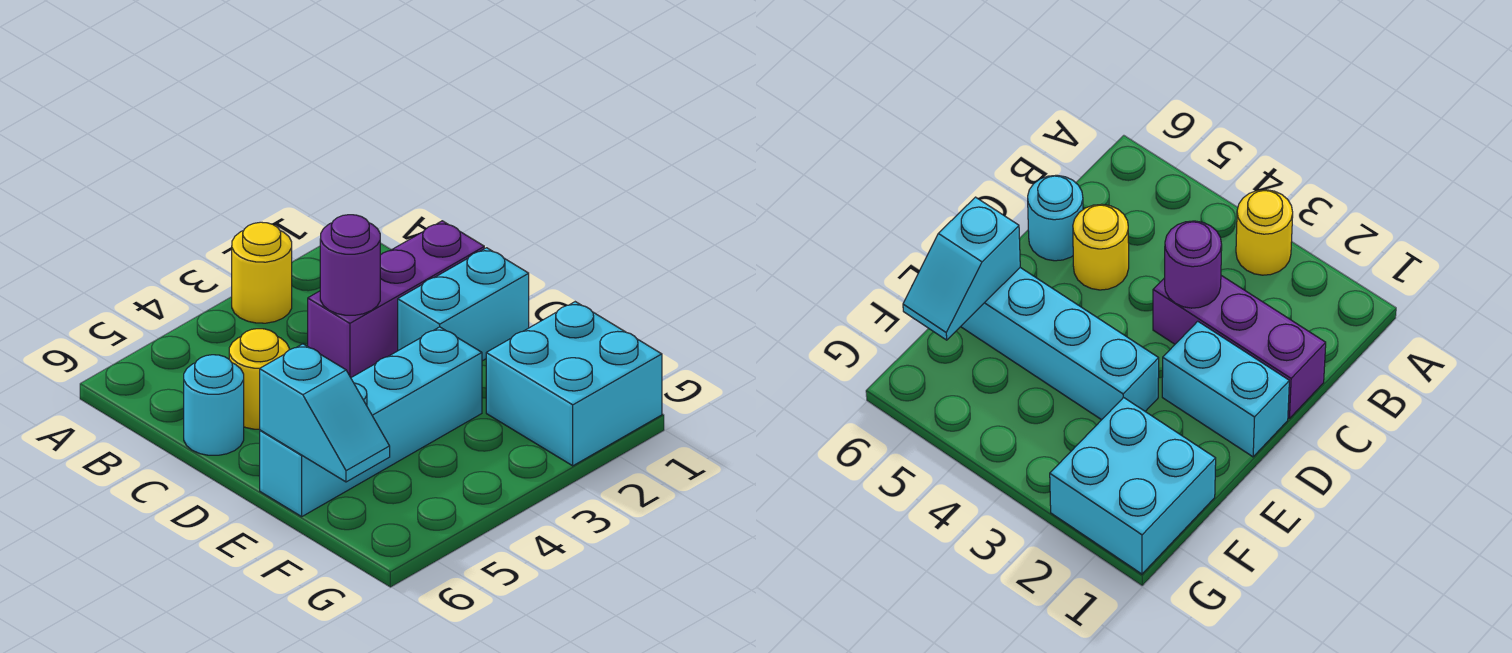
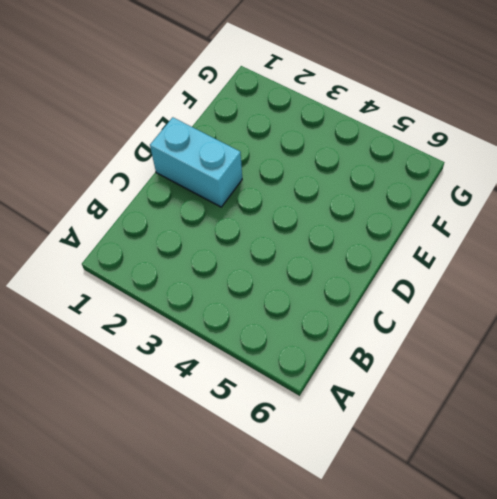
none -> yellow 1x1 round brick [232,222,292,323]
none -> purple 1x3 brick [308,221,484,377]

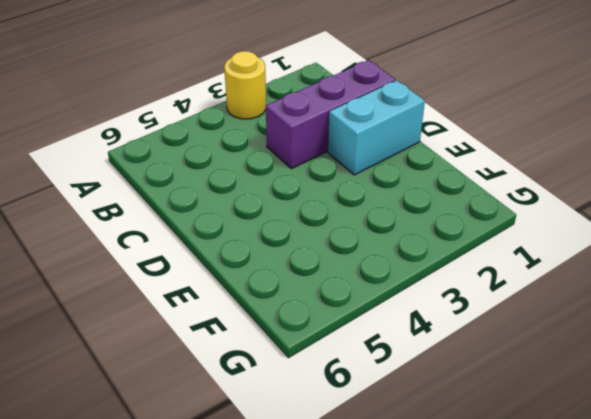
none -> yellow 1x1 round brick [229,329,289,429]
none -> cyan 1x1 round brick [184,355,244,455]

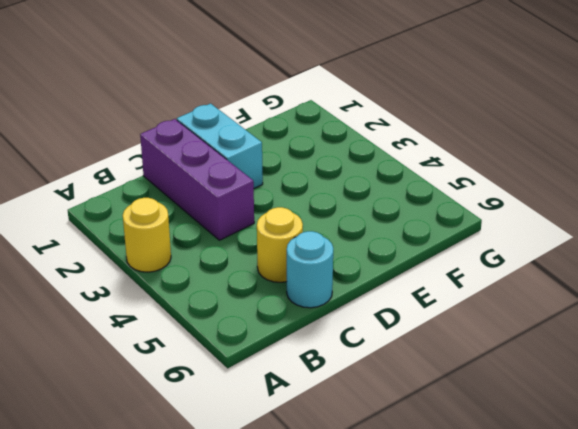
none -> cyan 1x4 brick [260,327,482,517]
none -> cyan 2x2 brick [486,302,662,466]

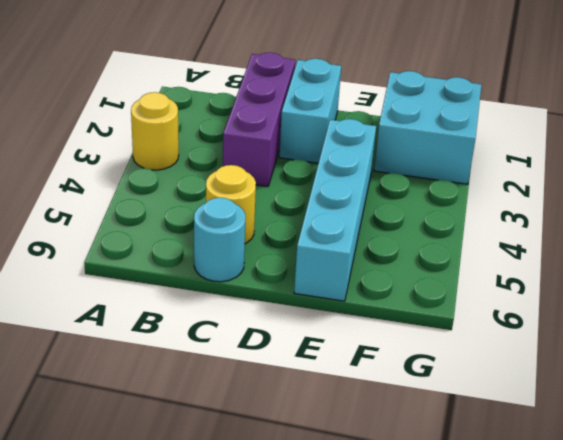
none -> purple 1x1 round brick [320,215,380,315]
none -> cyan 1x2 slope [260,344,390,482]

